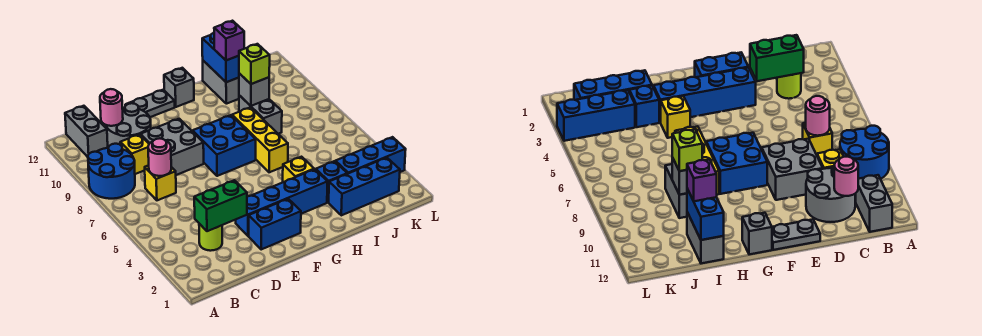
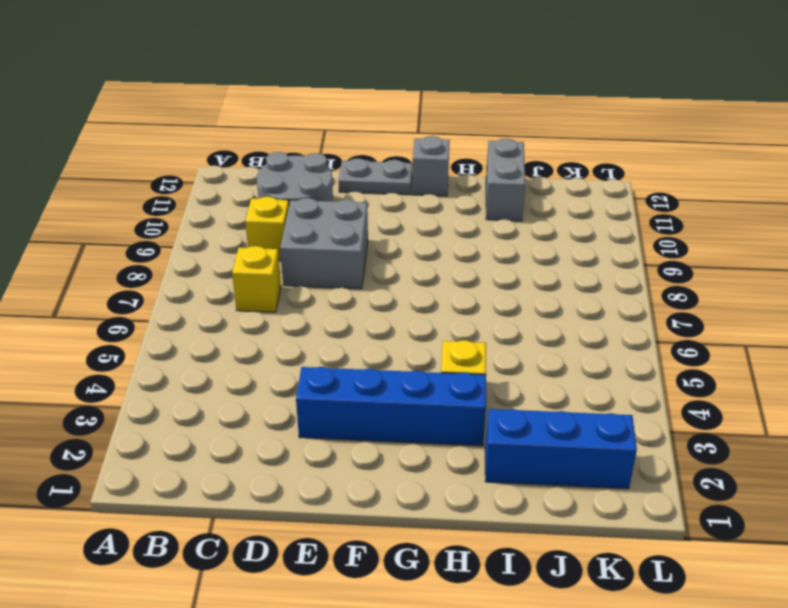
none -> blue 2x2 round brick [88,144,135,199]
none -> grey 1x2 brick [65,106,108,157]
none -> lime 1x1 round brick [199,224,222,251]

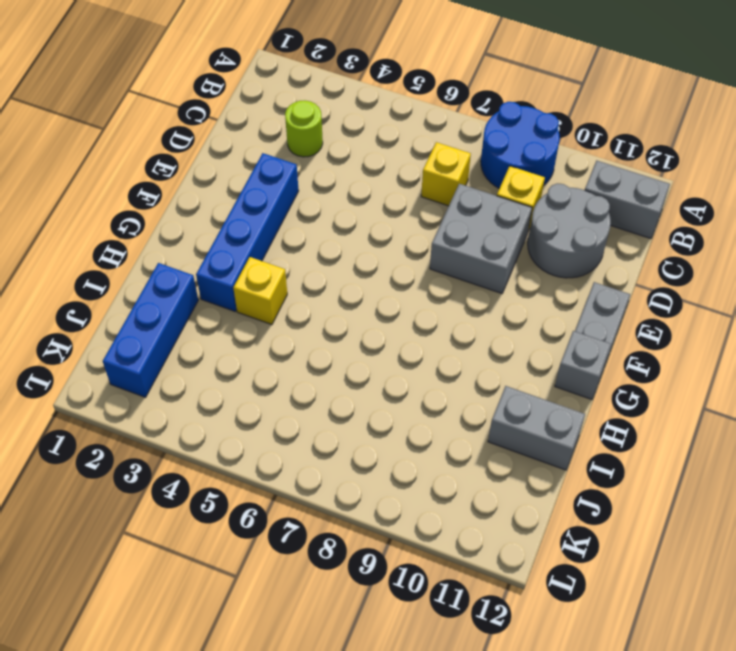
none -> blue 1x2 brick [249,199,301,249]
none -> blue 2x2 brick [193,115,256,176]
none -> yellow 1x3 brick [232,107,288,172]

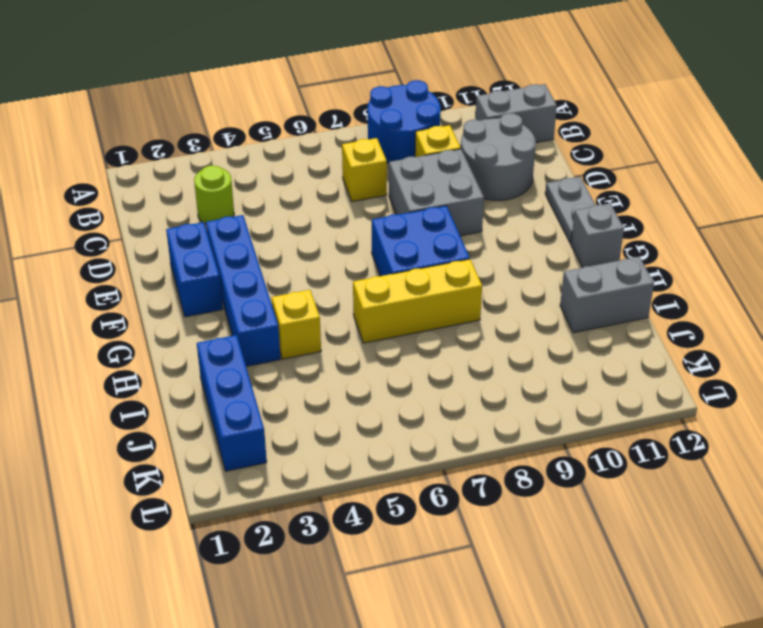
none -> blue 1x1 brick [316,161,347,202]
none -> grey 1x2 brick [239,95,282,134]
none -> blue 1x3 brick [335,137,406,174]

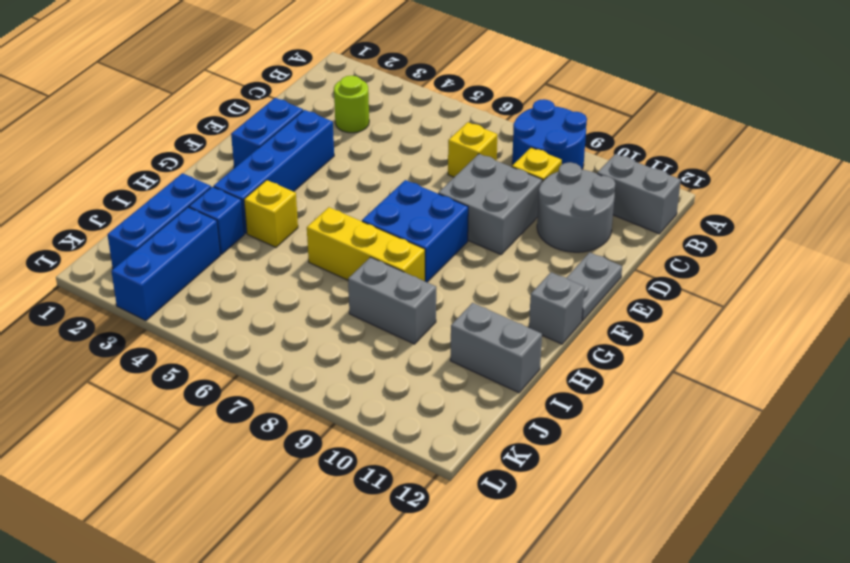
none -> green 1x2 brick [194,180,247,231]
none -> pink 1x1 round brick [148,138,171,176]
none -> pink 1x1 round brick [100,89,123,126]

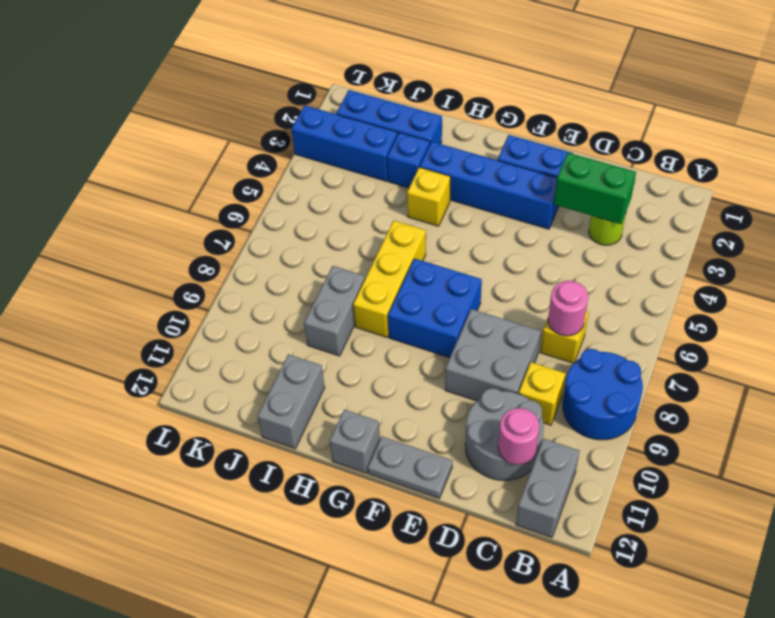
none -> grey 1x1 brick [239,73,269,106]
none -> blue 1x2 brick [202,33,239,82]
none -> lime 1x1 brick [239,44,270,84]

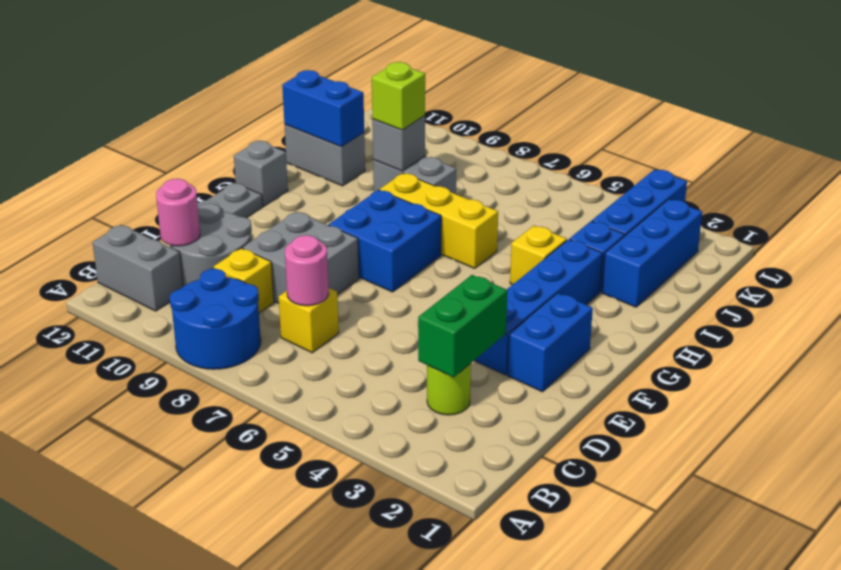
none -> purple 1x1 brick [214,21,244,60]

